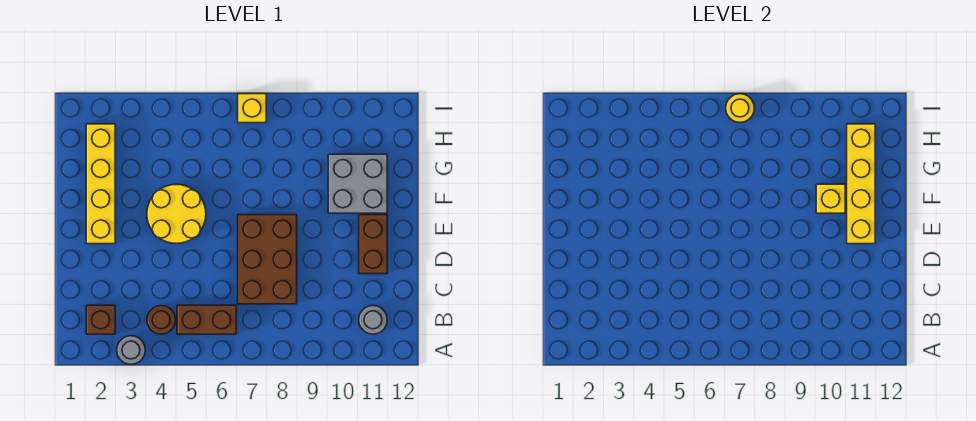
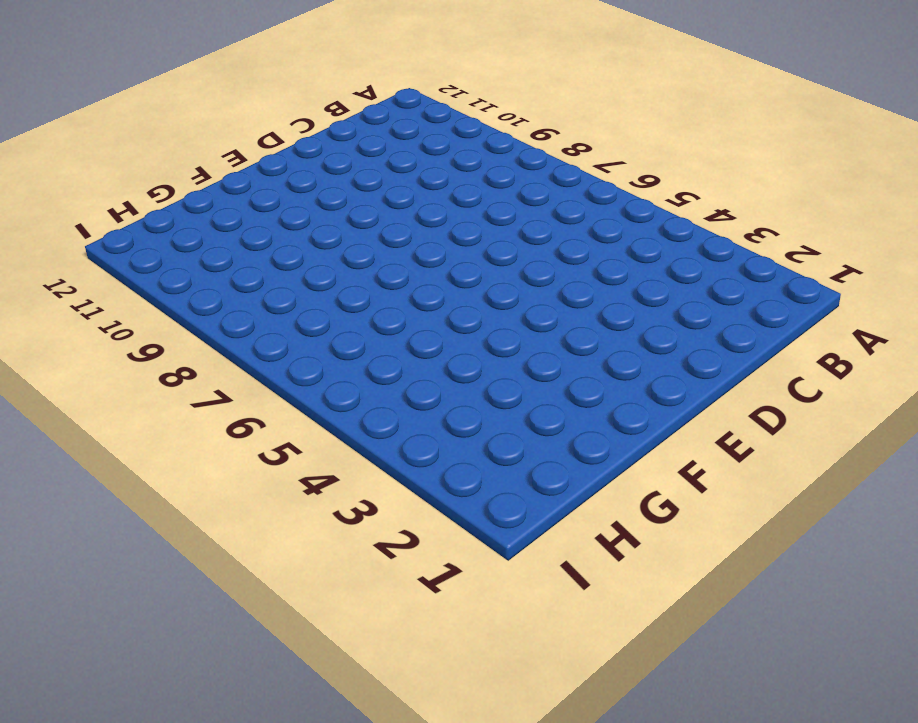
none -> grey 1x1 round brick [117,336,145,364]
none -> brown 1x1 brick [86,305,115,334]
none -> brown 1x1 round brick [147,306,176,334]

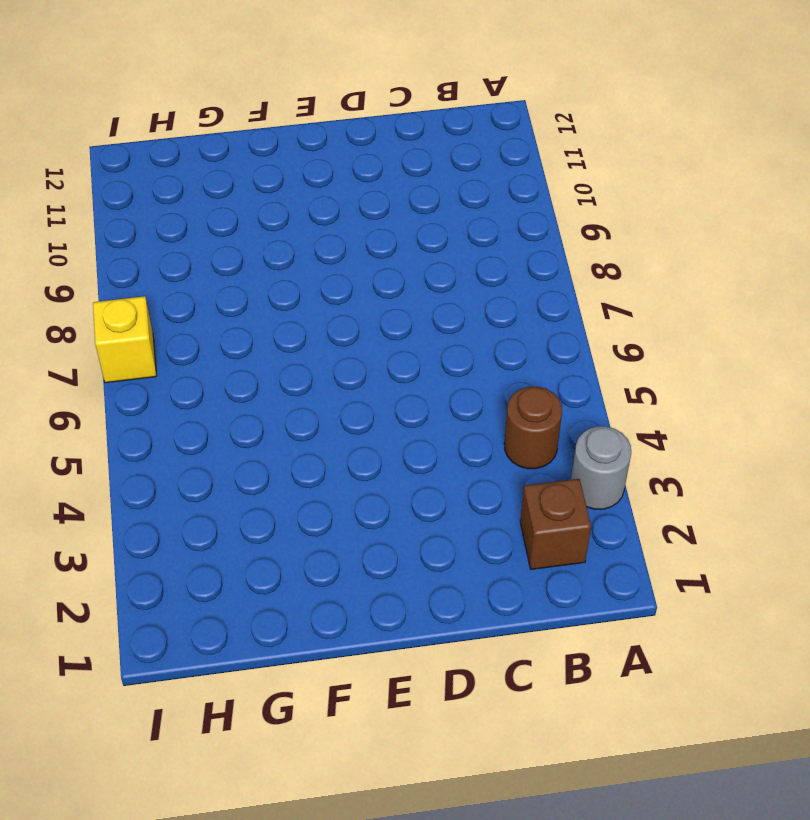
none -> brown 1x2 brick [177,305,236,334]
none -> grey 1x1 round brick [359,306,387,334]
none -> brown 2x3 brick [238,215,297,304]

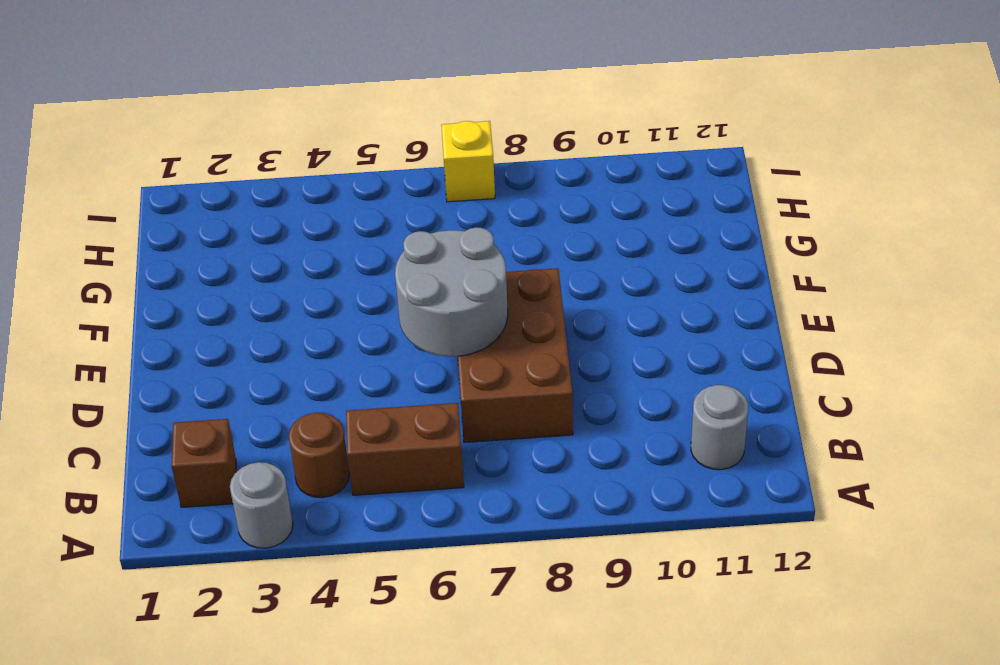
grey 2x2 round brick [395,228,508,357] -> none
none -> brown 1x2 brick [359,215,387,274]
none -> yellow 1x4 brick [86,124,115,244]
none -> yellow 2x2 round brick [147,184,206,244]

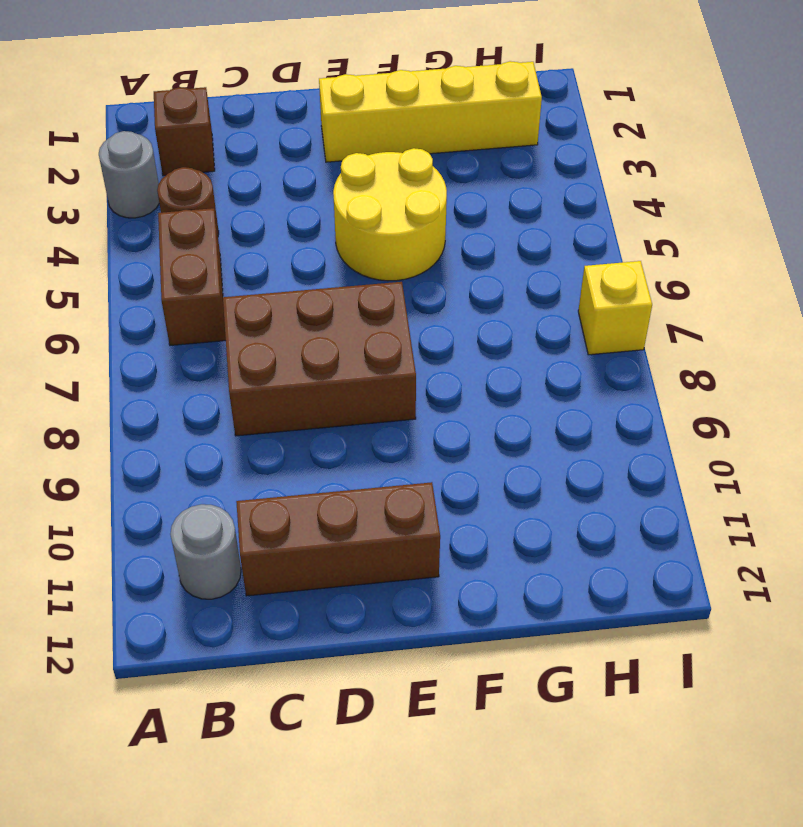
brown 1x3 brick [236,482,440,596] -> brown 1x2 brick [359,215,387,274]
none -> grey 2x2 brick [328,154,387,213]
none -> yellow 1x4 brick [847,124,875,244]
none -> yellow 1x1 brick [816,184,845,213]

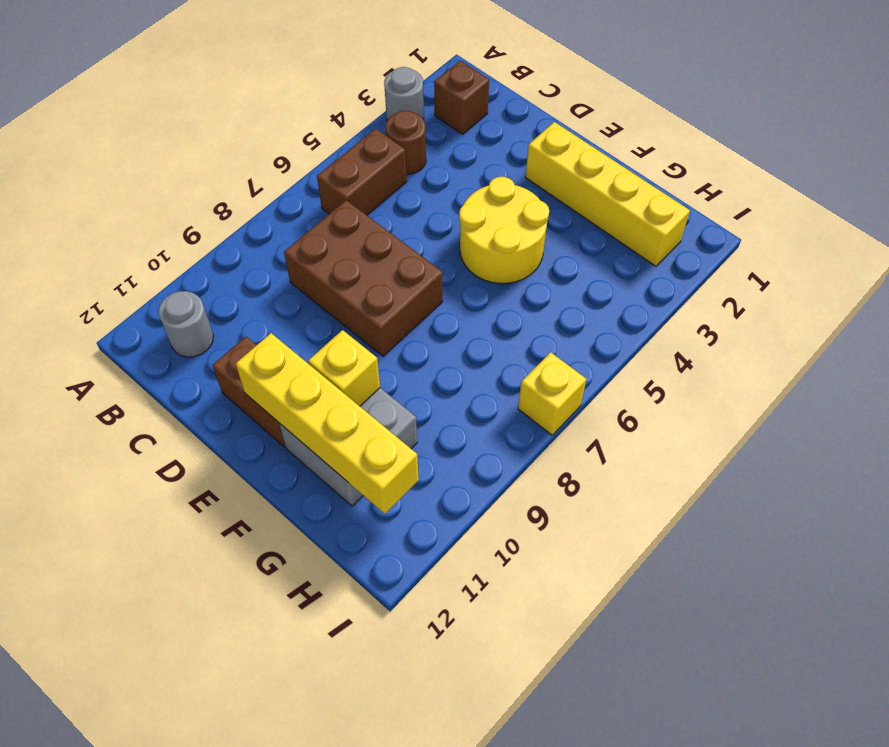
none -> yellow 1x1 round brick [726,94,754,122]

